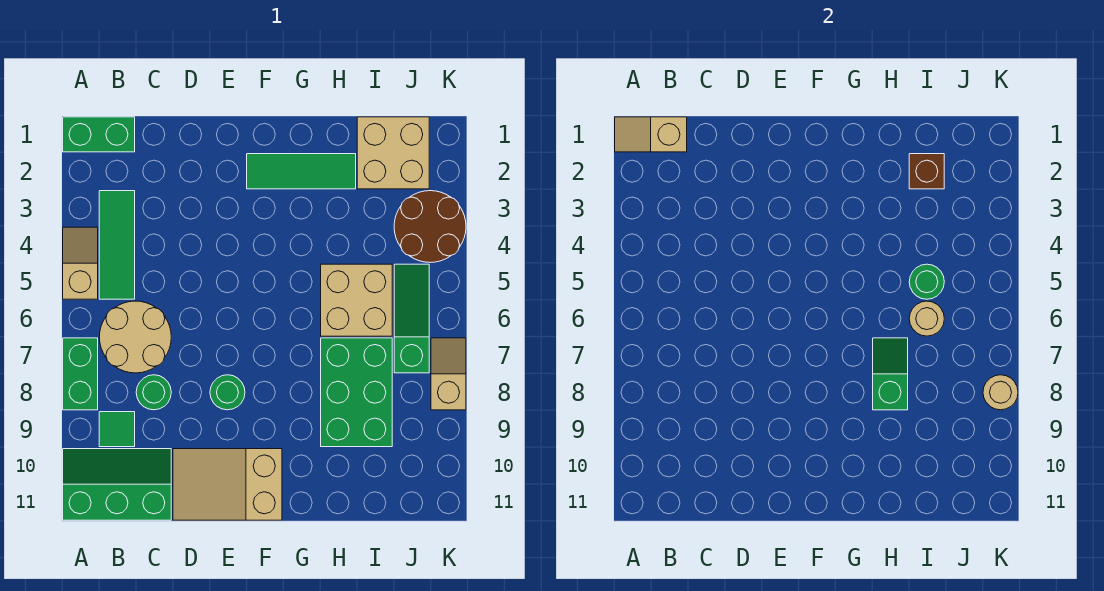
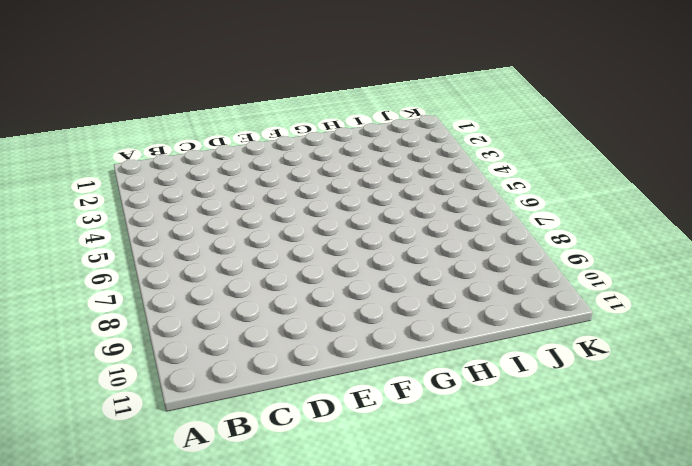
none -> green 1x2 brick [63,117,135,152]
none -> tan 1x2 slope [63,227,98,299]
none -> green 1x2 brick [63,338,98,410]

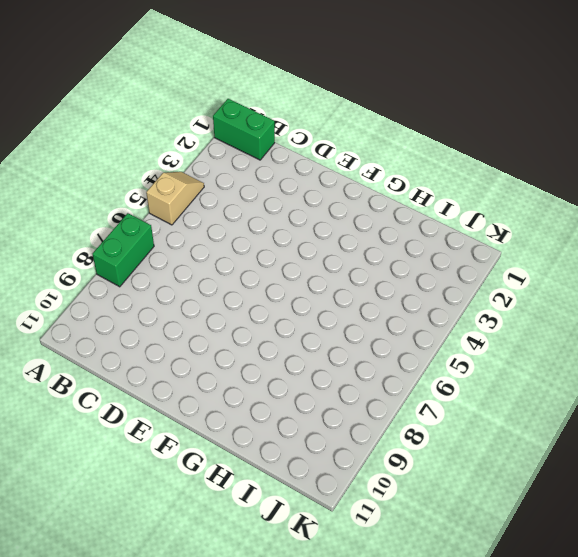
none -> green 2x3 slope [63,449,171,520]
none -> green 1x3 tile [99,191,135,299]
none -> tan 2x2 round brick [99,301,171,373]

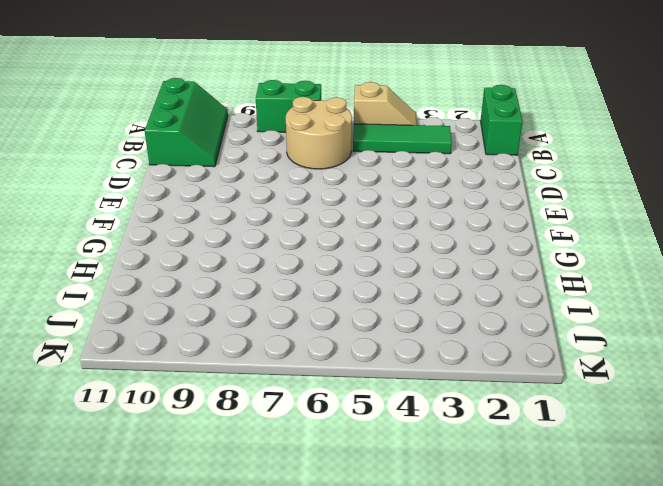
none -> green 1x1 tile [99,412,135,447]
none -> green 1x1 round brick [136,375,171,410]
none -> tan 2x3 slope [173,449,282,520]

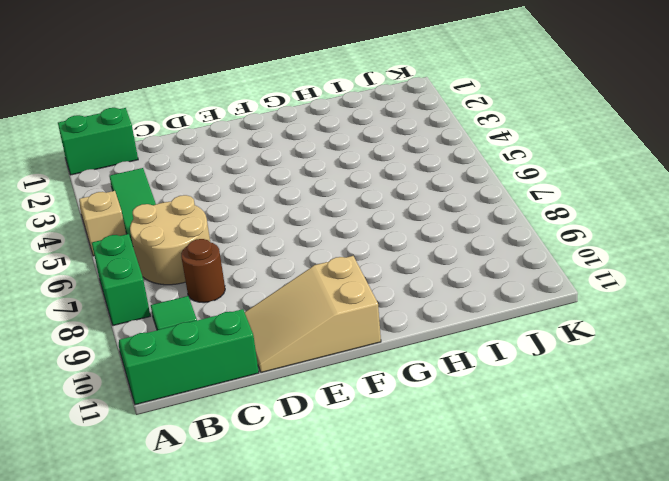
brown 1x1 round brick [181,239,225,303] -> green 1x1 round brick [136,375,171,410]
none -> green 1x1 round brick [210,375,245,410]
none -> green 1x3 tile [247,154,356,189]
none -> tan 2x2 brick [321,264,392,336]

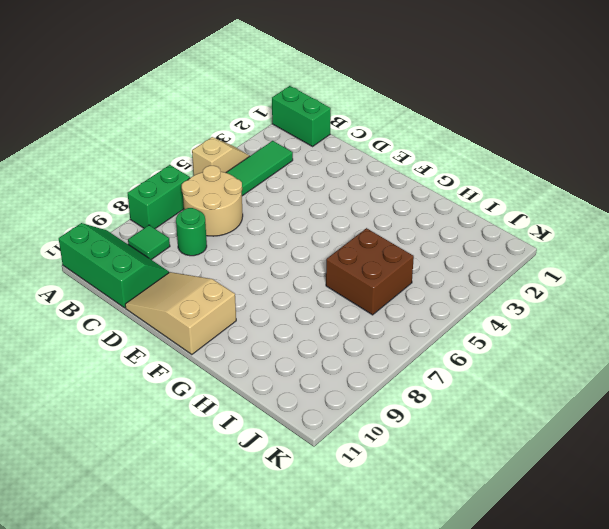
brown 2x2 brick [326,228,414,315] -> tan 2x2 brick [321,264,392,336]
none -> green 1x1 round brick [210,375,245,410]
none -> green 1x3 tile [247,154,356,189]
none -> green 2x3 brick [321,338,392,447]

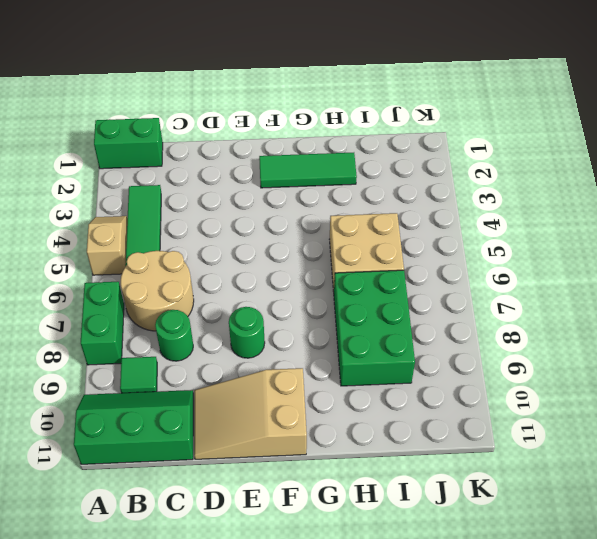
none -> tan 2x2 brick [357,117,429,189]
none -> brown 2x2 round brick [394,191,466,263]
none -> green 1x3 slope [394,264,429,373]

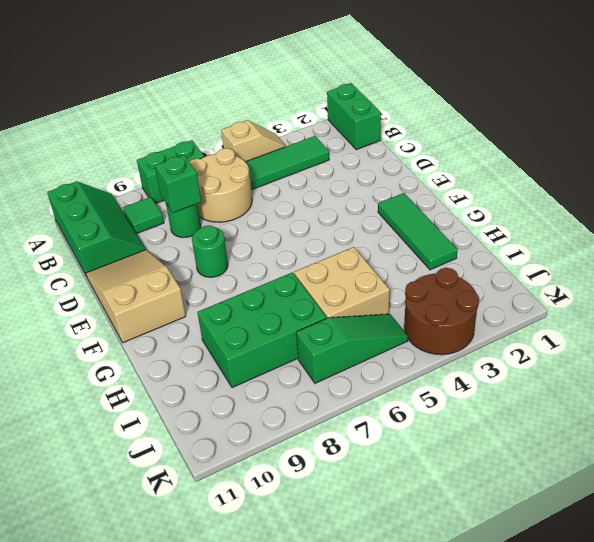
green 1x1 brick [155,155,201,213] -> none
none -> tan 2x2 brick [357,117,429,189]
none -> tan 1x2 slope [431,338,466,410]
none -> tan 1x2 slope [615,117,687,152]

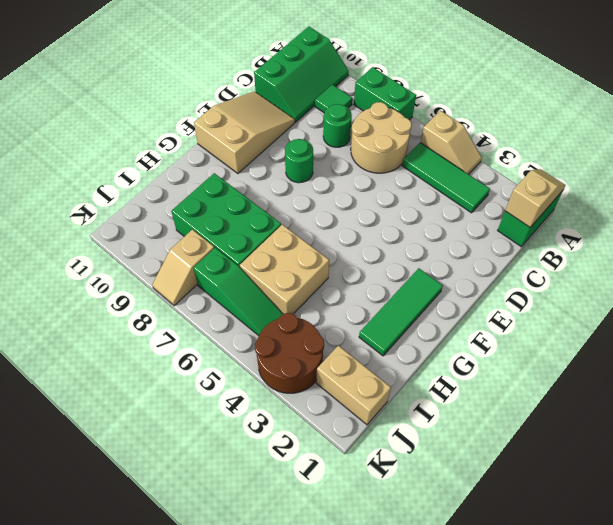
tan 1x2 brick [316,346,391,425] -> tan 2x2 brick [357,117,429,189]
tan 1x2 slope [152,230,214,306] -> tan 1x2 slope turned to [431,338,466,410]
none -> green 1x2 slope [873,338,908,410]
none -> brown 1x1 brick [909,154,944,189]
none -> green 1x1 round brick [909,264,944,299]

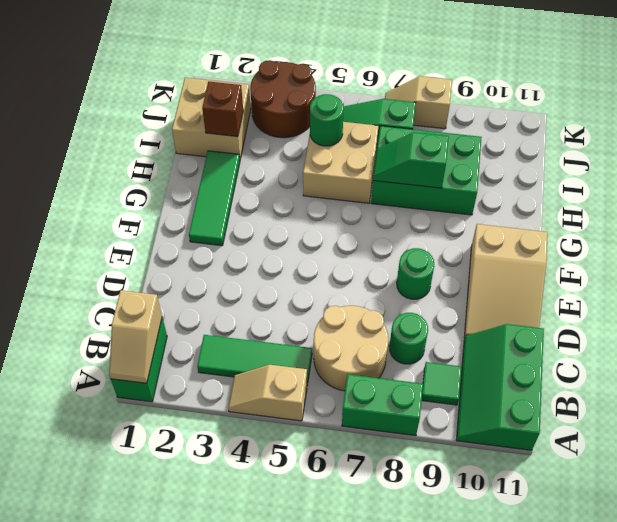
none -> tan 1x1 round brick [909,301,944,336]
none -> tan 1x1 round brick [983,375,1018,410]

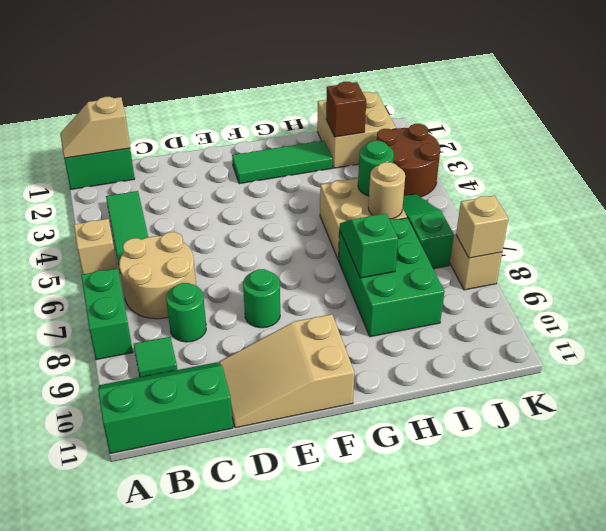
tan 1x1 brick [456,196,508,258] -> tan 1x1 round brick [983,375,1018,410]

